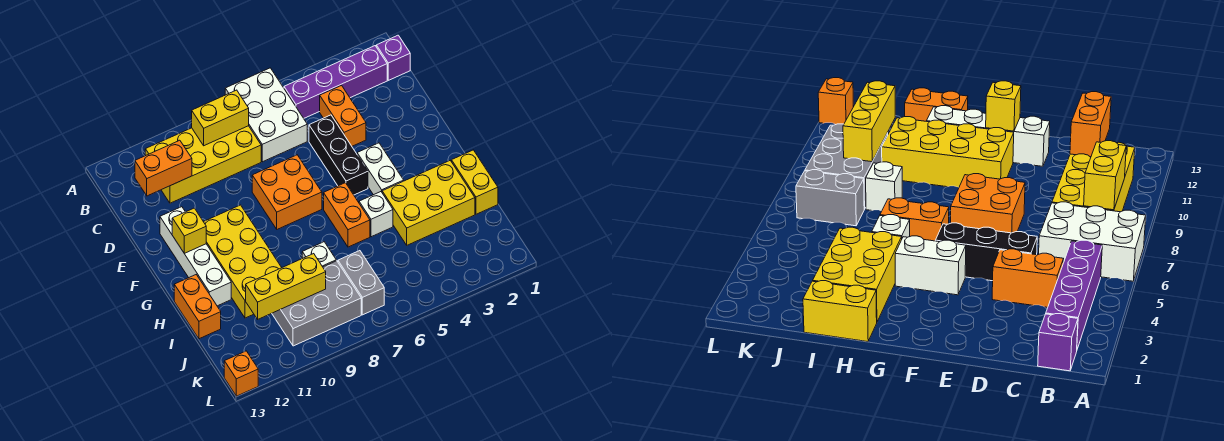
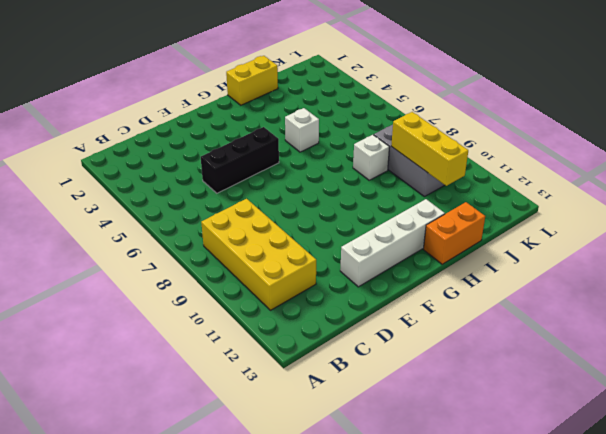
none -> white 2x3 brick [225,68,307,162]
none -> purple 1x1 brick [376,35,410,80]
none -> purple 1x4 brick [284,46,387,118]

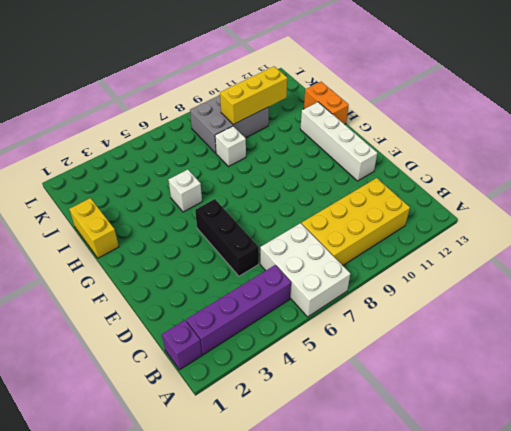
none -> orange 1x2 brick [320,86,366,146]
none -> orange 2x2 brick [252,155,322,229]
none -> white 1x2 brick [357,143,404,195]

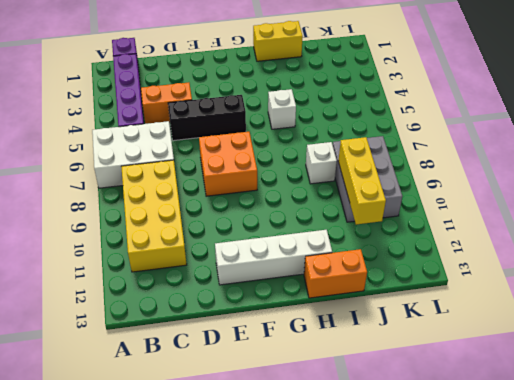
none -> white 1x2 brick [357,143,404,195]
none -> yellow 2x4 brick [204,205,282,318]
none -> orange 1x2 brick [324,183,370,247]

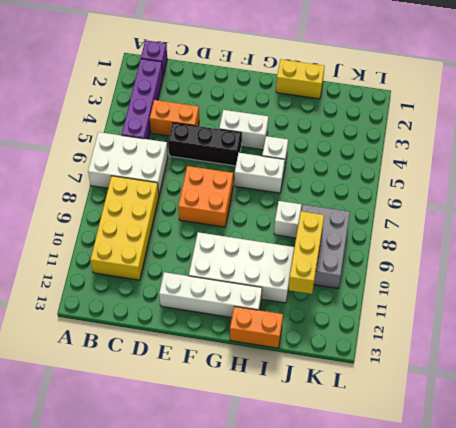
white 2x4 brick [189,232,294,303] -> yellow 2x4 brick [204,205,282,318]
white 1x2 brick [235,153,285,193] -> orange 1x2 brick [324,183,370,247]
none -> yellow 2x3 brick [382,161,475,245]
none -> grey 1x2 brick [338,251,384,315]
none -> orange 1x1 brick [224,351,258,396]

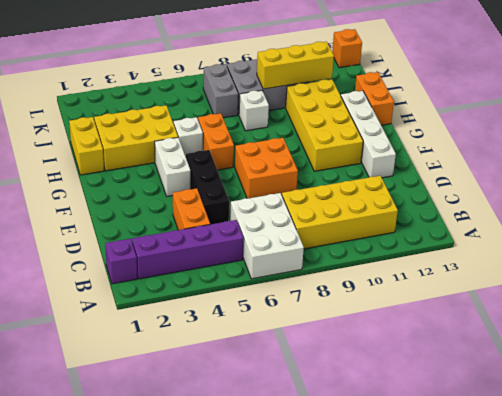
none -> yellow 1x2 brick [192,90,249,146]
none -> orange 1x2 brick [135,140,192,196]
none -> yellow 1x1 brick [172,208,206,254]

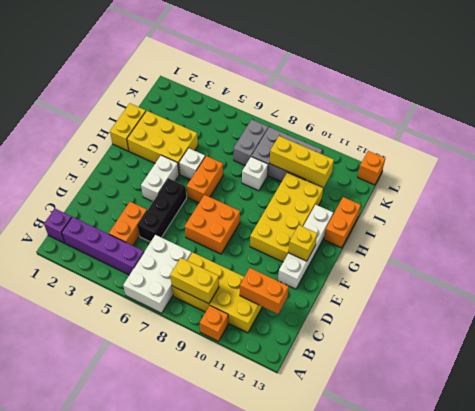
orange 1x1 brick [200,306,228,341] -> none

